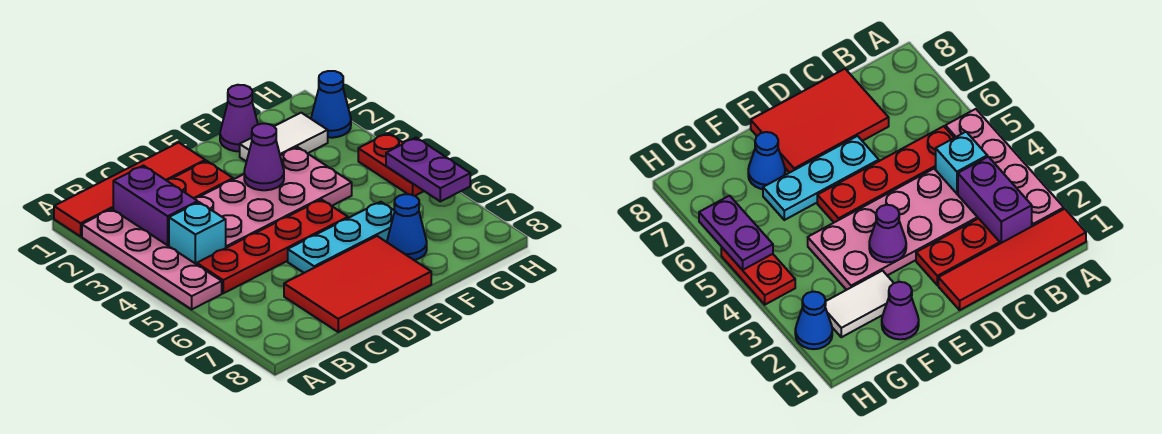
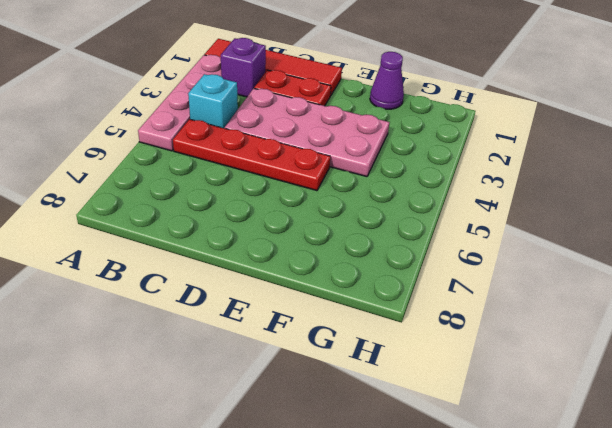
purple 1x1 brick [221,38,266,97] -> purple 1x2 brick [113,166,198,246]
none -> red 2x3 tile [284,236,431,332]
none -> cyan 1x3 plate [288,202,395,273]
none -> white 1x2 tile [240,113,328,162]

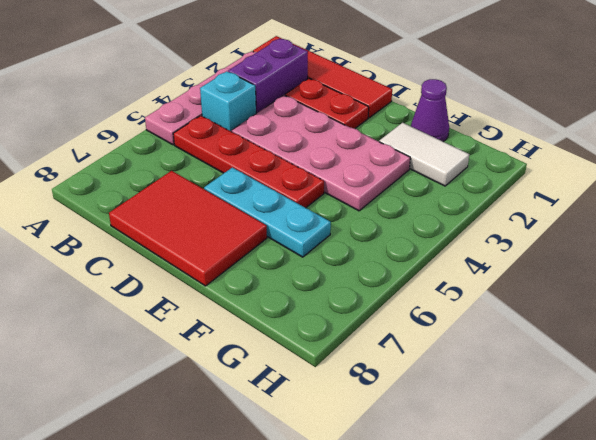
none -> blue 1x1 cone [387,194,427,260]
none -> blue 1x1 cone [311,71,351,138]
none -> red 1x2 plate [358,133,424,196]

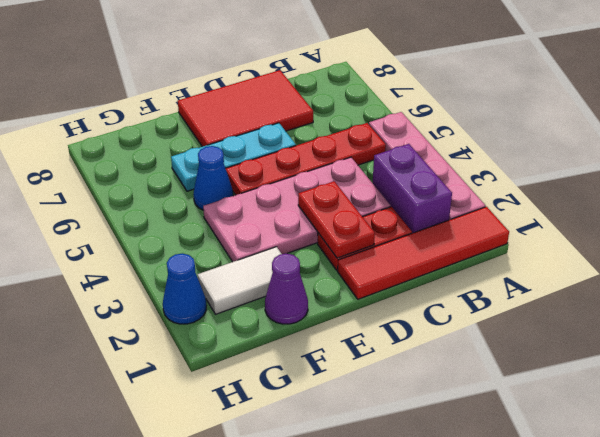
red 1x2 plate [298,181,375,258] -> red 1x2 plate moved to [358,133,424,196]
blue 1x1 cone [193,146,233,210] -> blue 1x1 cone moved to [387,194,427,260]
none -> cyan 1x1 brick [169,202,226,264]
none -> purple 1x1 cone [244,124,284,190]
none -> purple 1x2 plate [386,138,470,201]

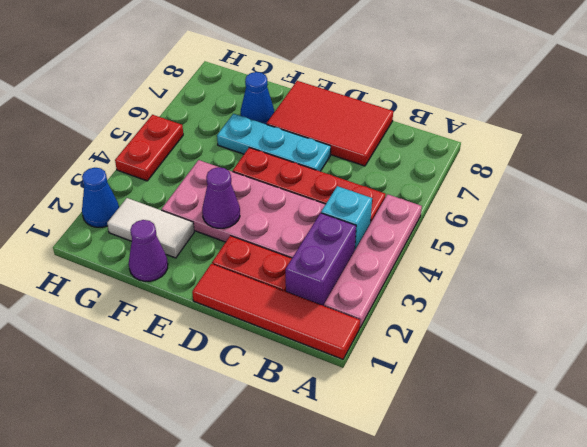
none -> purple 1x2 plate [386,138,470,201]

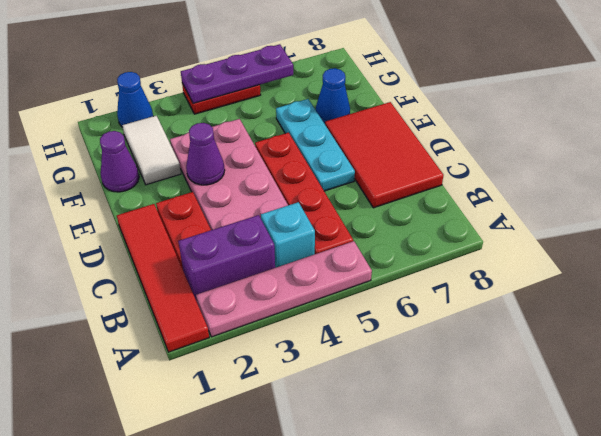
purple 1x3 plate [181,44,293,103] -> purple 1x2 plate [386,138,470,201]

